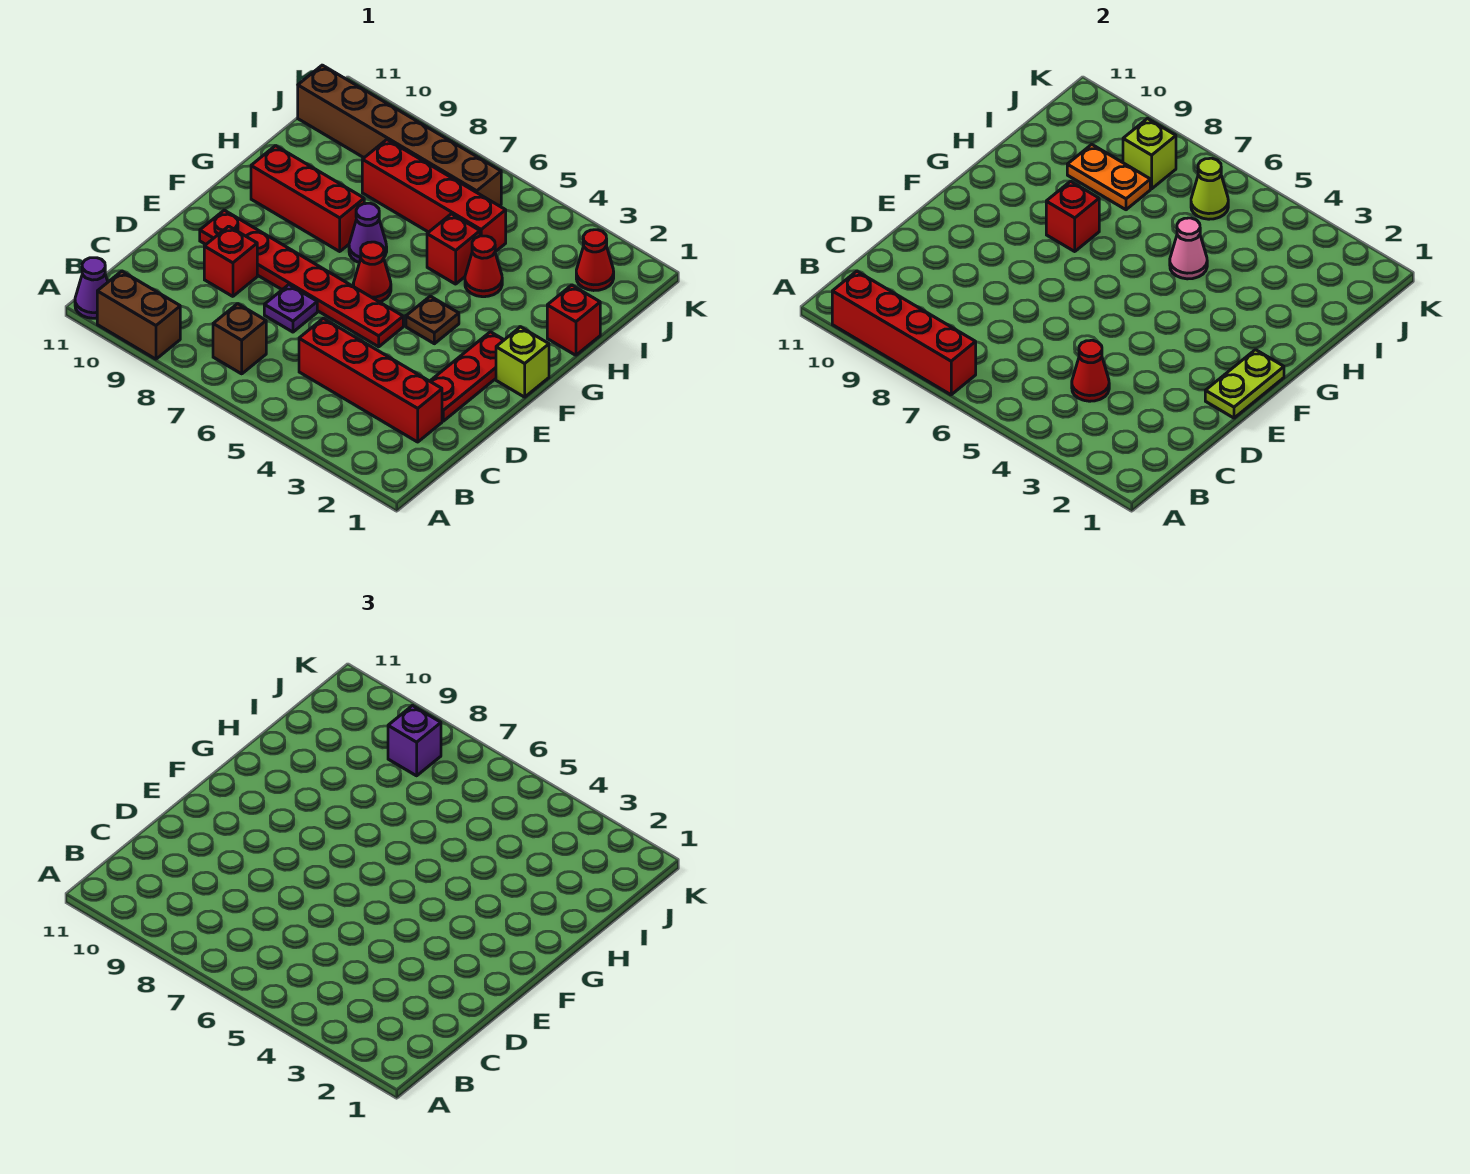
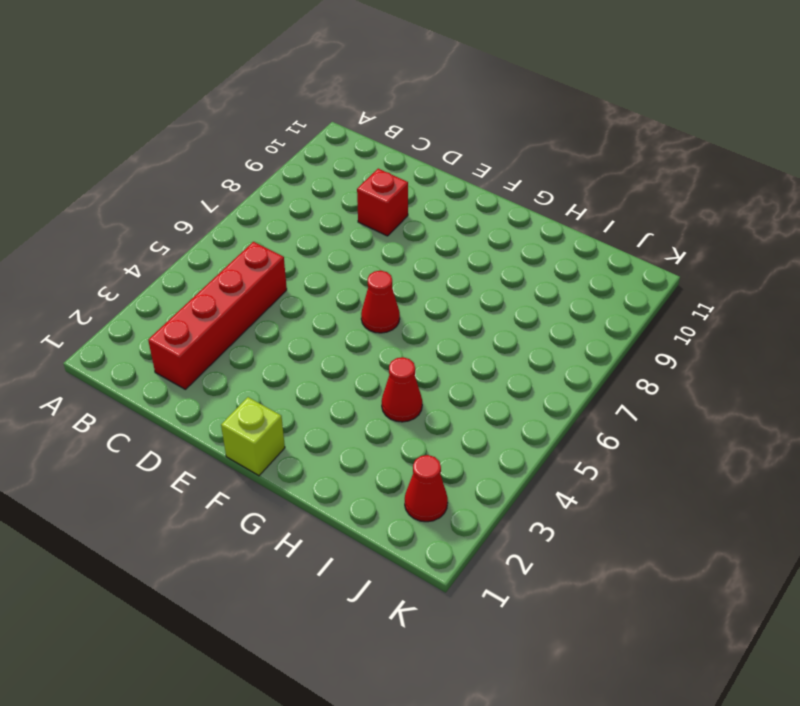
none -> brown 1x2 brick [97,271,180,359]
none -> purple 1x1 cone [75,258,108,318]
none -> brown 1x1 brick [213,304,266,374]

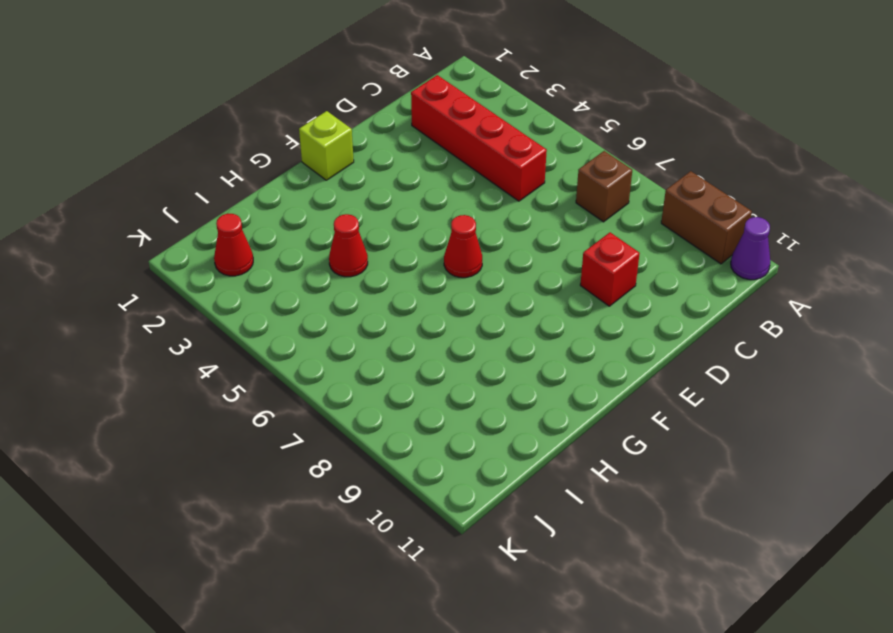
none -> red 1x3 plate [430,332,504,421]
none -> purple 1x1 plate [264,285,317,332]
none -> red 1x6 plate [200,210,403,347]

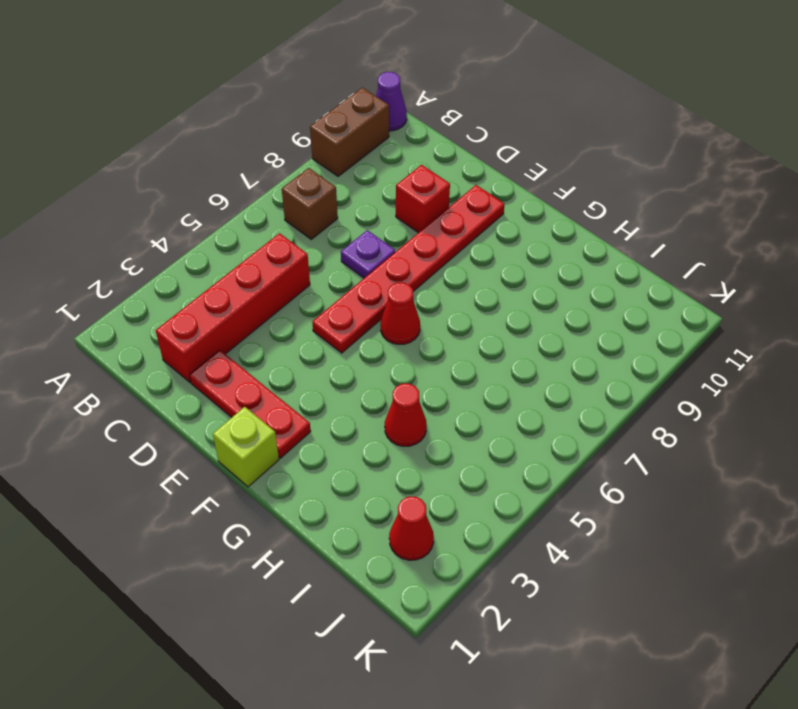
none -> brown 1x1 plate [406,296,459,344]
none -> purple 1x1 cone [349,203,387,263]
none -> red 1x3 brick [251,146,364,251]

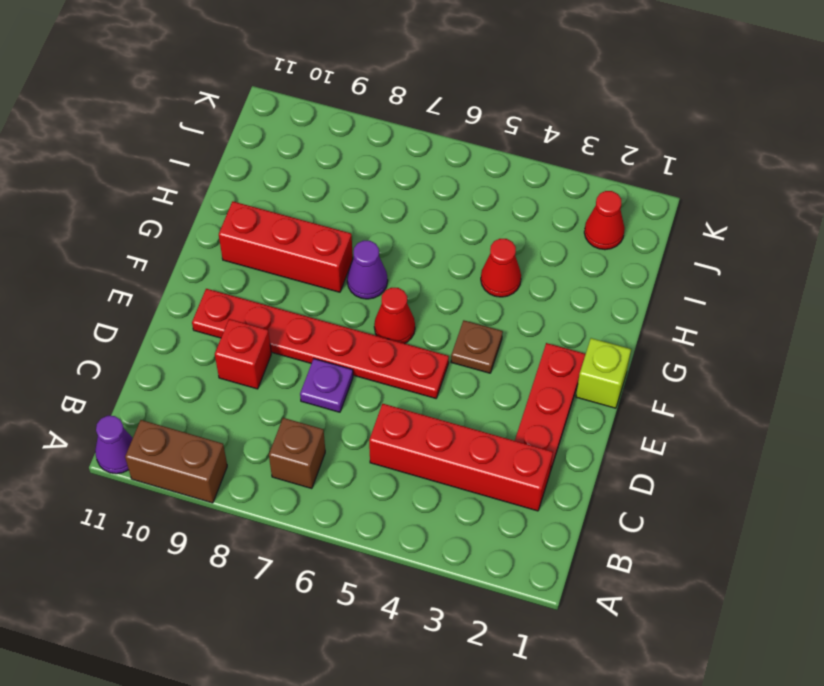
none -> red 1x1 brick [547,285,600,355]
none -> red 1x1 brick [427,214,480,284]
none -> red 1x4 brick [362,140,506,252]

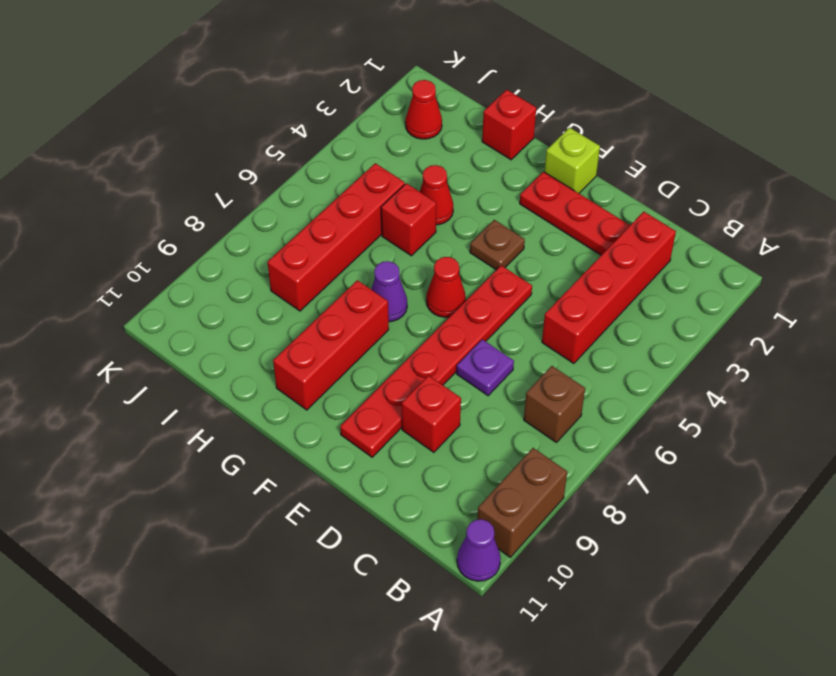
none -> brown 1x6 brick [298,65,501,206]
none -> red 1x4 brick [832,271,976,395]
none -> red 1x1 cone [1072,340,1109,401]

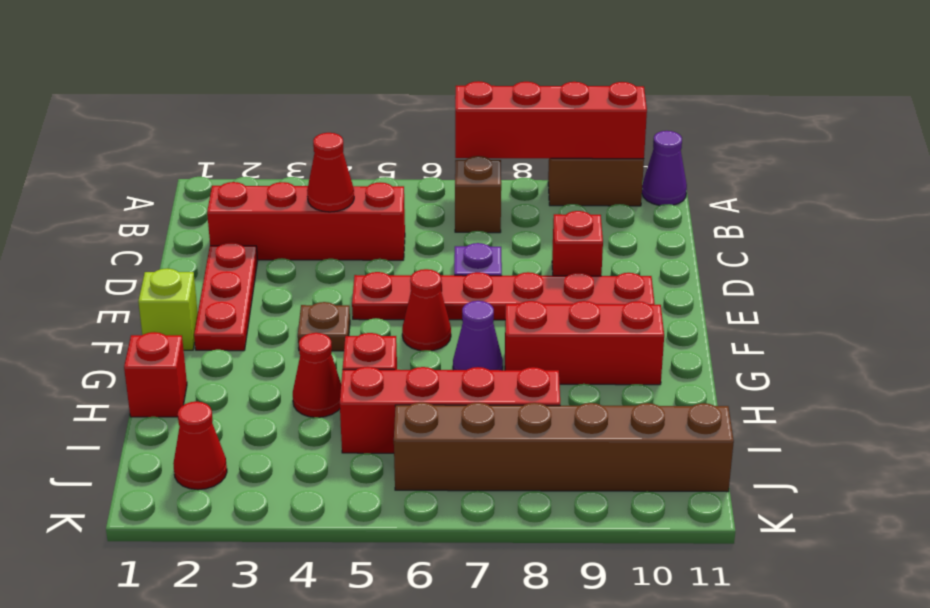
none -> lime 1x2 plate [1205,350,1284,418]
none -> red 1x1 brick [1046,181,1099,251]
none -> pink 1x1 cone [1170,218,1207,279]

